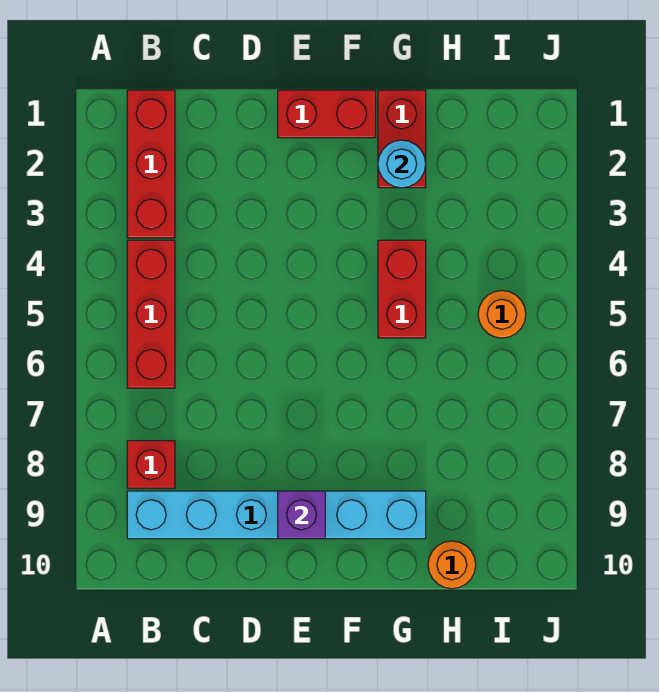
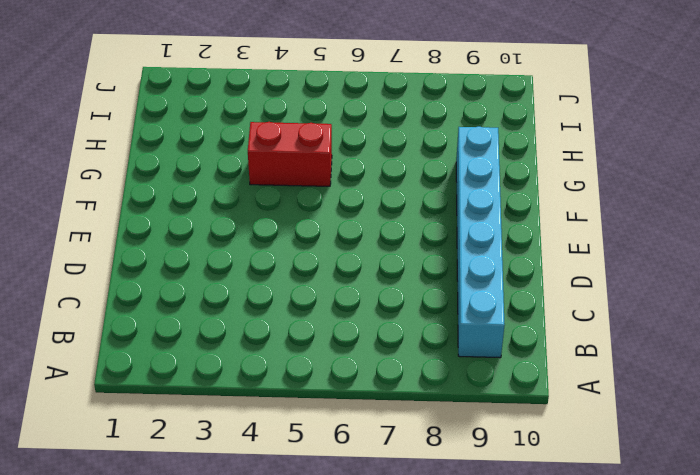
none -> red 1x3 brick [127,90,175,238]
none -> red 1x3 brick [127,240,175,388]

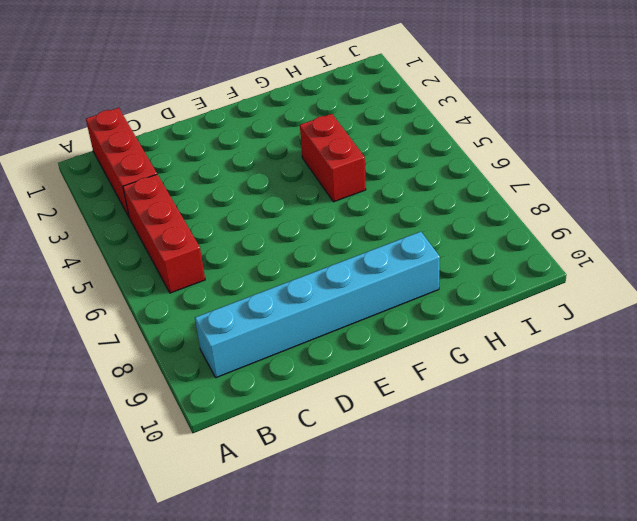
none -> red 1x1 brick [127,441,175,488]
none -> red 1x2 brick [278,90,376,138]

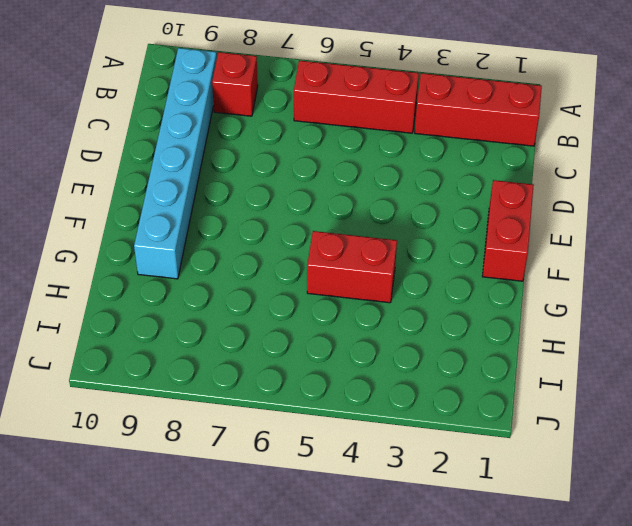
none -> red 1x2 brick [378,90,426,188]
none -> orange 1x1 round brick [428,541,476,589]

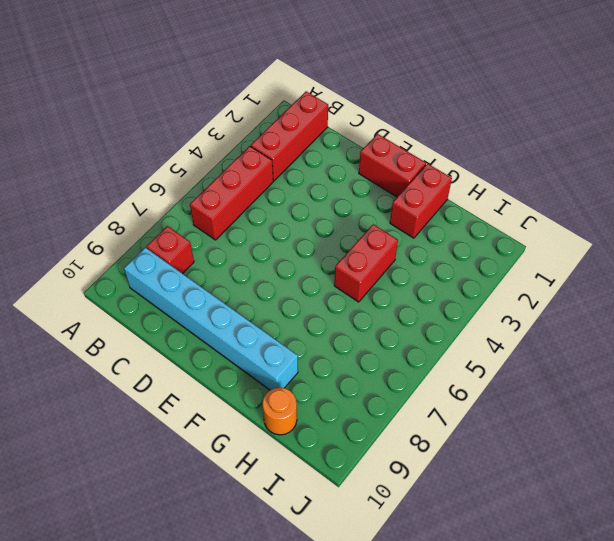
none -> orange 1x1 round brick [478,291,526,338]
none -> purple 1x1 brick [278,491,325,539]

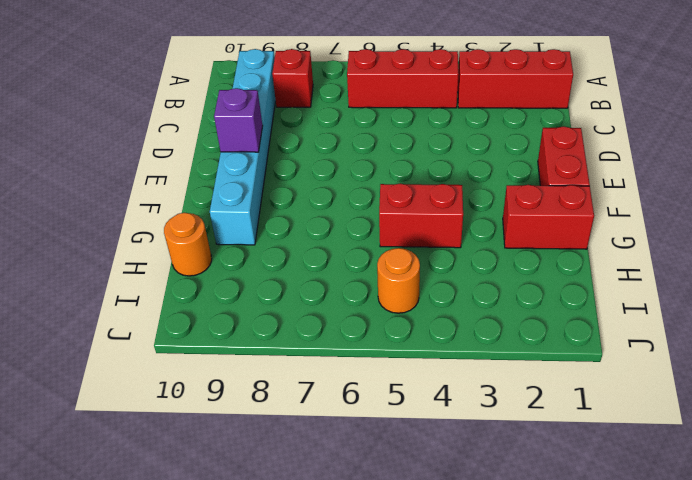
none -> cyan 1x1 round brick [378,140,426,188]

